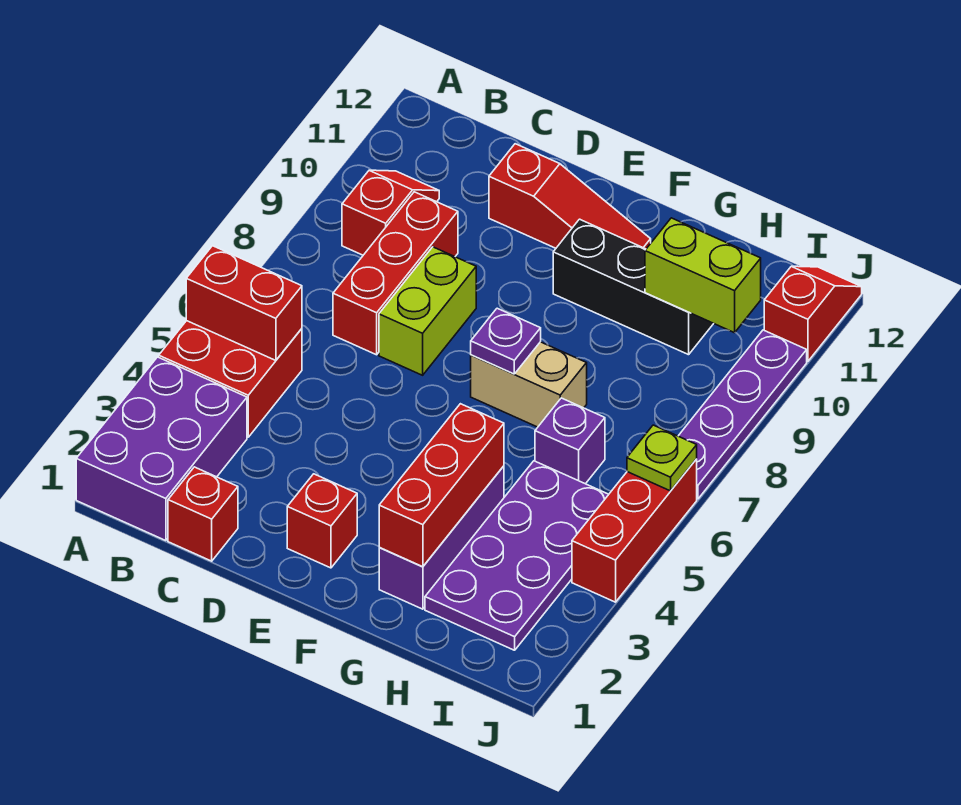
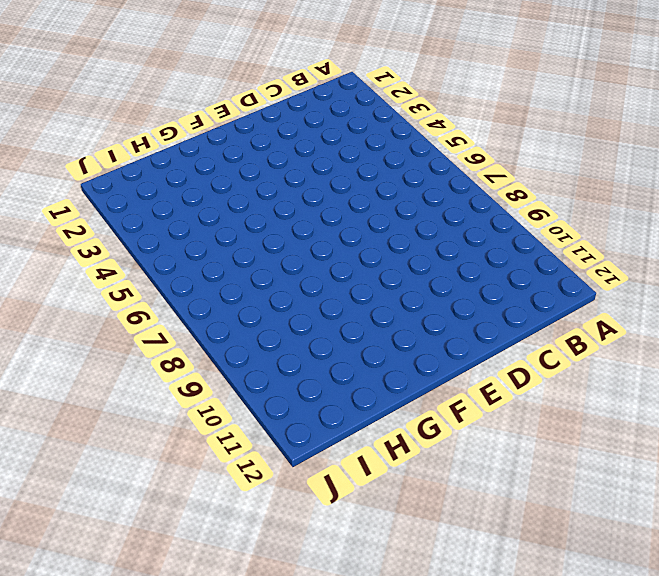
none -> purple 2x3 brick [76,357,247,541]
none -> red 2x2 brick [159,321,302,437]
none -> red 1x2 slope [342,170,439,255]

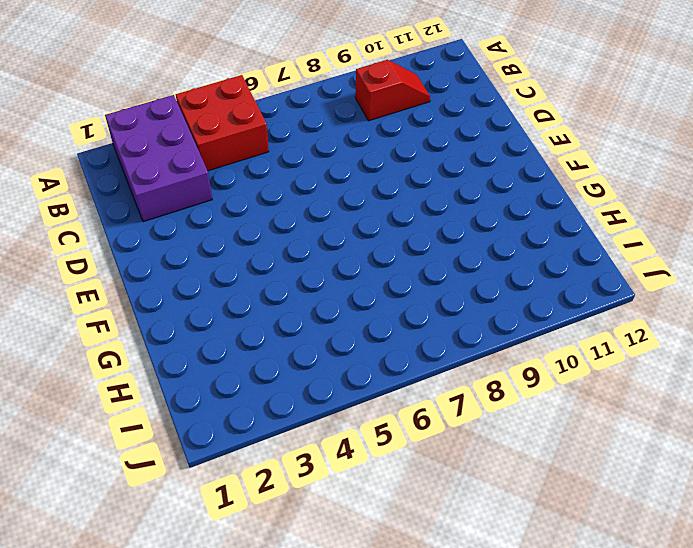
purple 2x3 brick [105,95,212,222] -> purple 2x3 brick turned to [76,357,247,541]
none -> red 1x1 brick [168,467,238,561]
none -> red 1x3 brick [333,192,458,355]
none -> lime 1x2 brick [379,247,476,375]

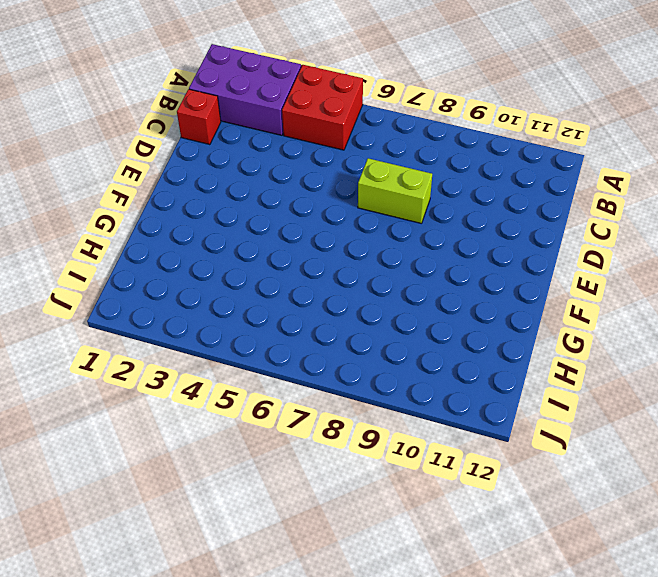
none -> red 1x2 slope [342,170,439,255]
none -> red 1x3 brick [333,192,458,355]
none -> red 1x3 slope [489,144,651,249]

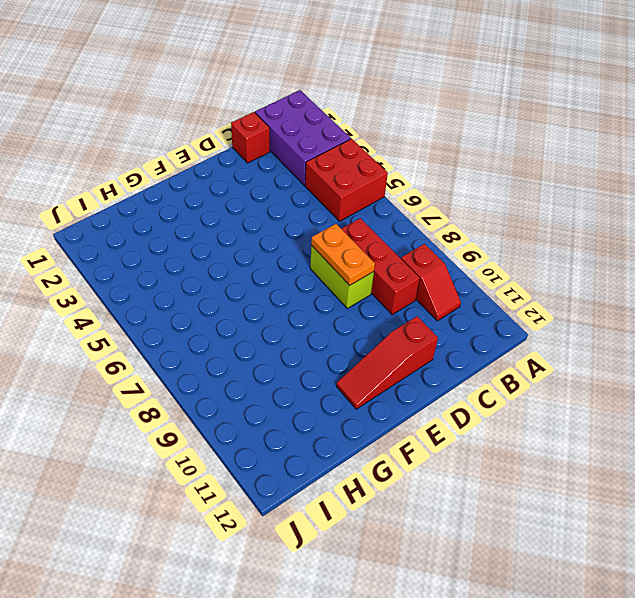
orange 1x2 plate [311,224,375,286] -> none
none -> red 1x1 brick [287,474,357,568]
none -> tan 1x2 brick [471,342,587,427]
none -> black 1x3 brick [553,219,713,355]

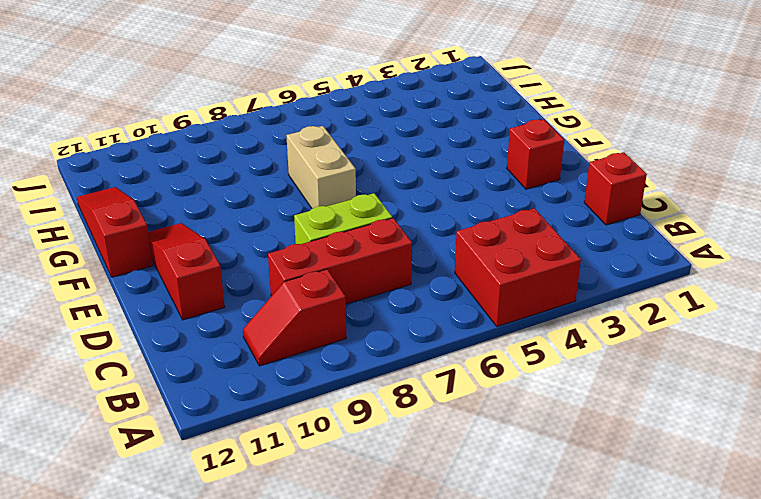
red 1x3 slope [77,187,153,277] -> none
none -> purple 2x3 brick [76,357,247,541]
none -> black 1x3 brick [553,219,713,355]
none -> purple 1x3 brick [379,466,504,609]

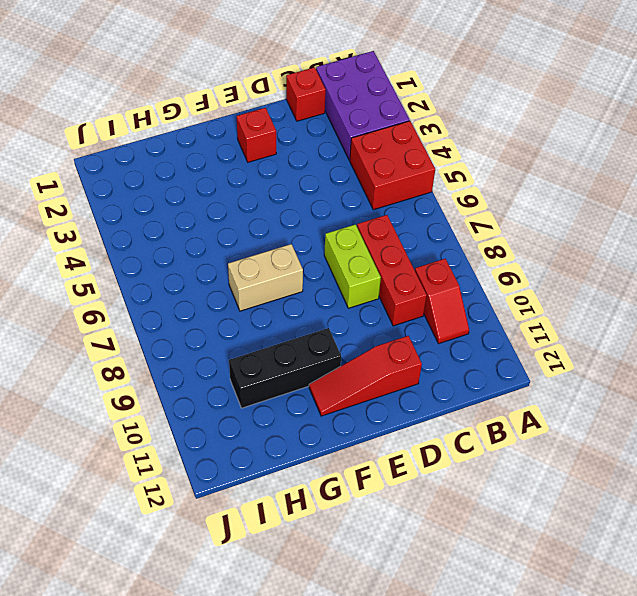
none -> purple 1x3 brick [379,466,504,609]
none -> purple 2x4 plate [425,461,609,650]
none -> purple 1x1 brick [535,398,605,484]

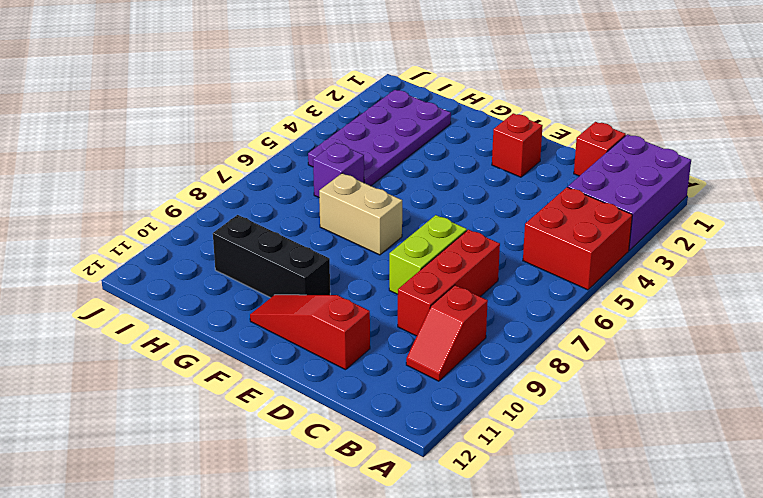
none -> purple 1x3 brick [379,466,504,609]
none -> red 1x3 brick [572,459,697,602]
none -> purple 1x4 plate [679,330,807,499]

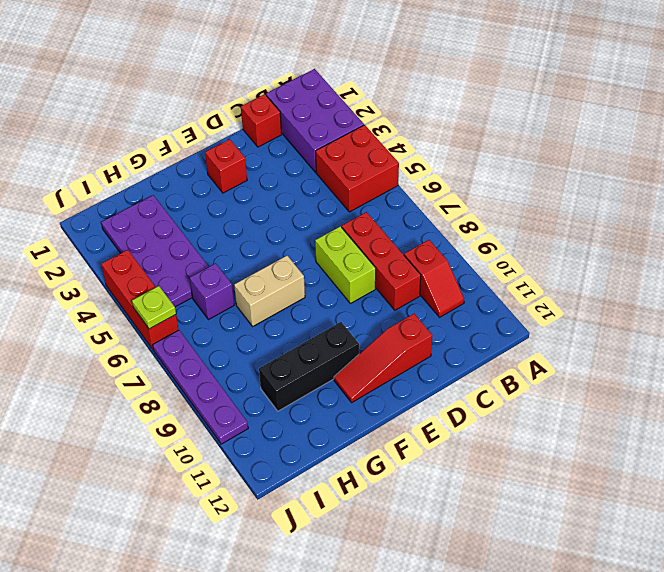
none -> purple 1x3 brick [379,466,504,609]
none -> red 1x2 slope [764,266,862,361]
none -> red 1x2 brick [186,246,302,360]

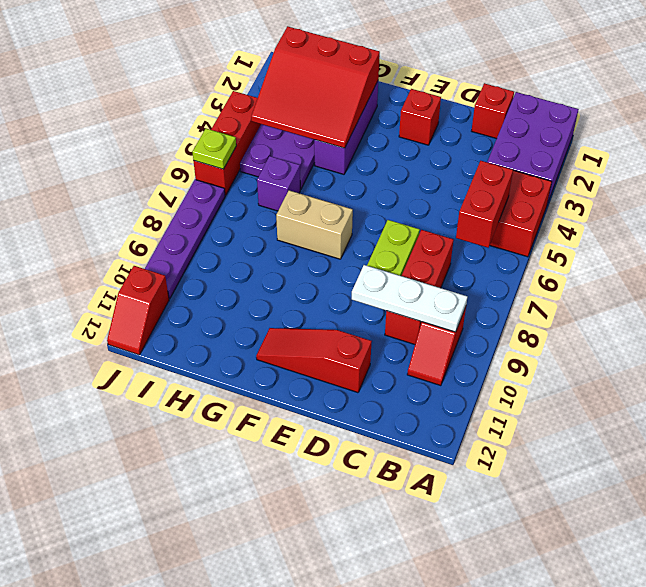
red 1x2 brick [456,161,513,248] -> red 1x2 brick turned to [186,246,302,360]
white 1x3 plate [352,265,467,332] -> none
red 3x3 slope [251,26,380,148] -> red 1x3 brick [379,404,504,567]
none -> black 1x3 brick [553,219,713,355]
none -> purple 1x1 plate [471,308,541,374]
none -> lime 1x2 brick [645,218,761,333]

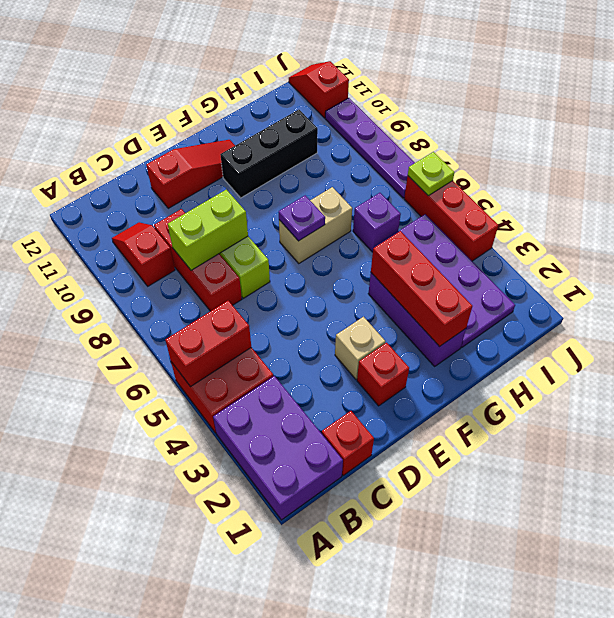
lime 1x2 brick [168,190,248,270] -> lime 1x2 brick moved to [645,218,761,333]
tan 1x1 brick [335,317,385,379] -> none

